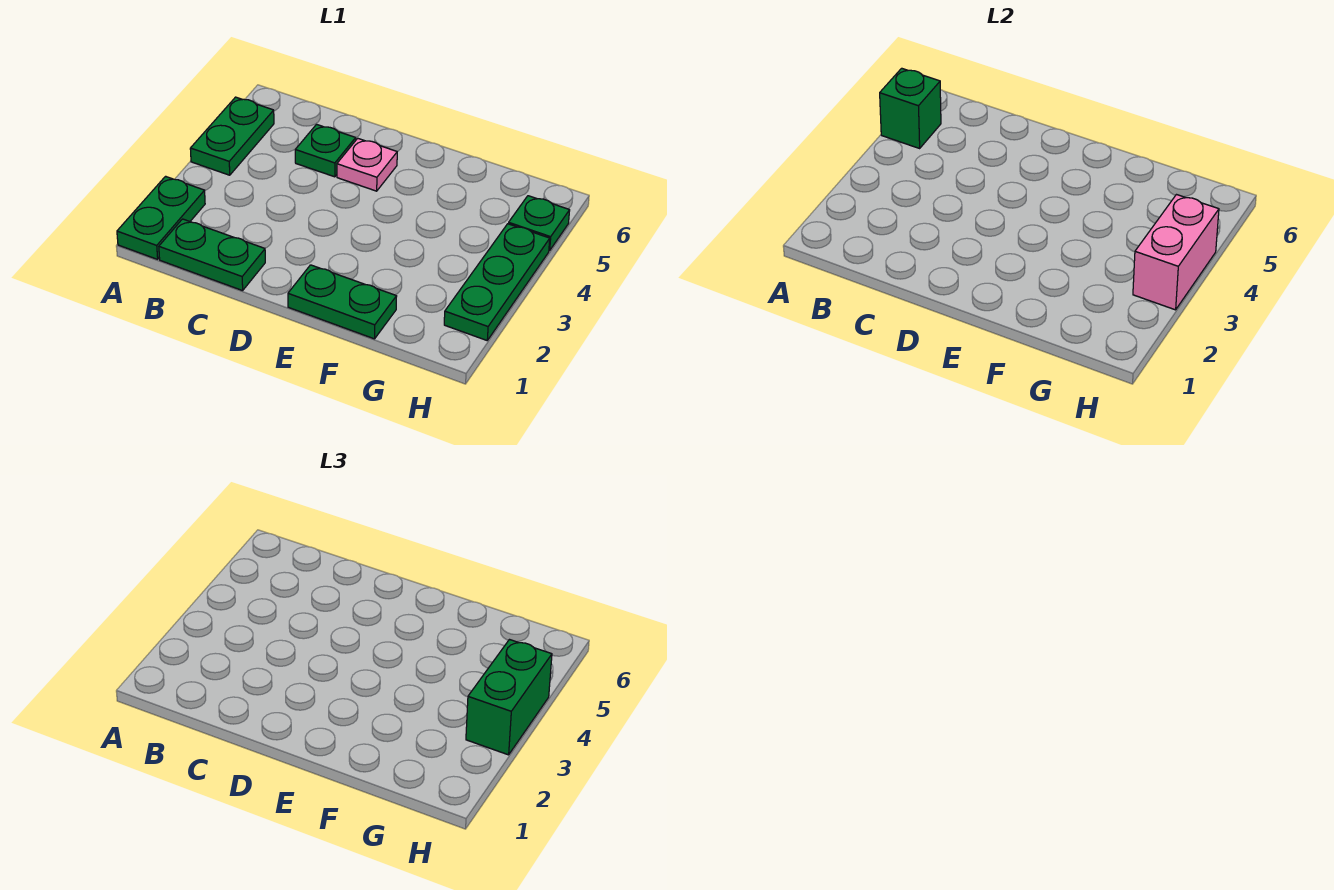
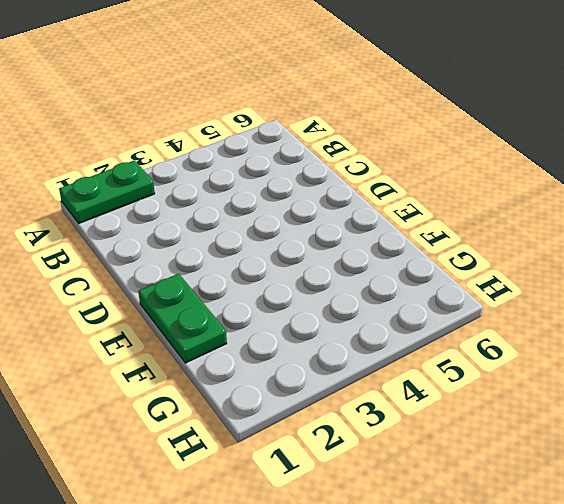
none -> green 1x2 plate [190,97,274,175]
none -> green 1x2 plate [159,219,265,291]

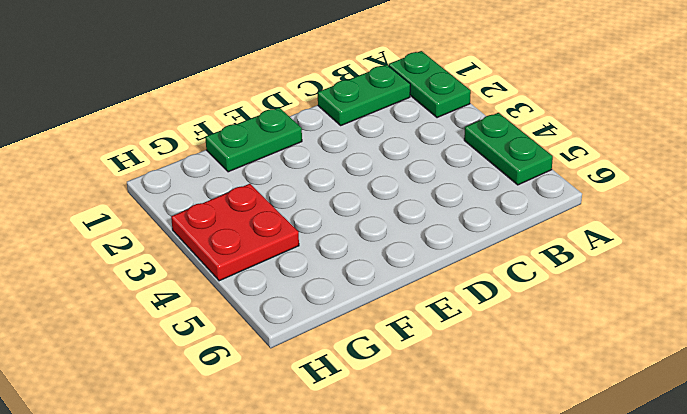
red 2x2 plate [171,184,299,281] -> green 1x3 plate [444,224,550,340]
none -> green 1x1 plate [295,124,356,177]
none -> pink 1x1 plate [337,138,397,191]

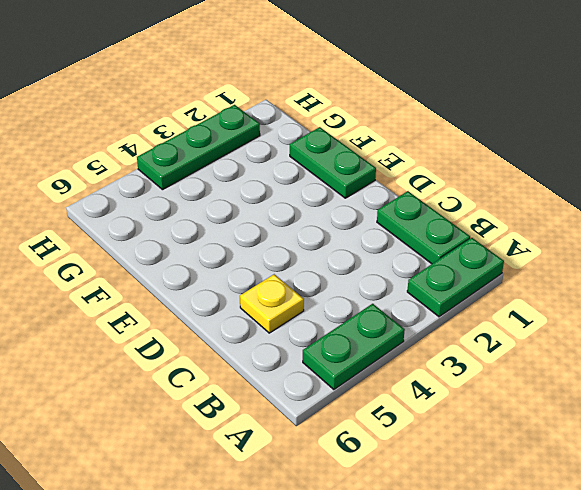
yellow 1x1 plate [240,274,304,333] -> green 1x1 plate [295,124,356,177]
none -> pink 1x1 plate [337,138,397,191]
none -> green 1x1 plate [508,196,570,251]

